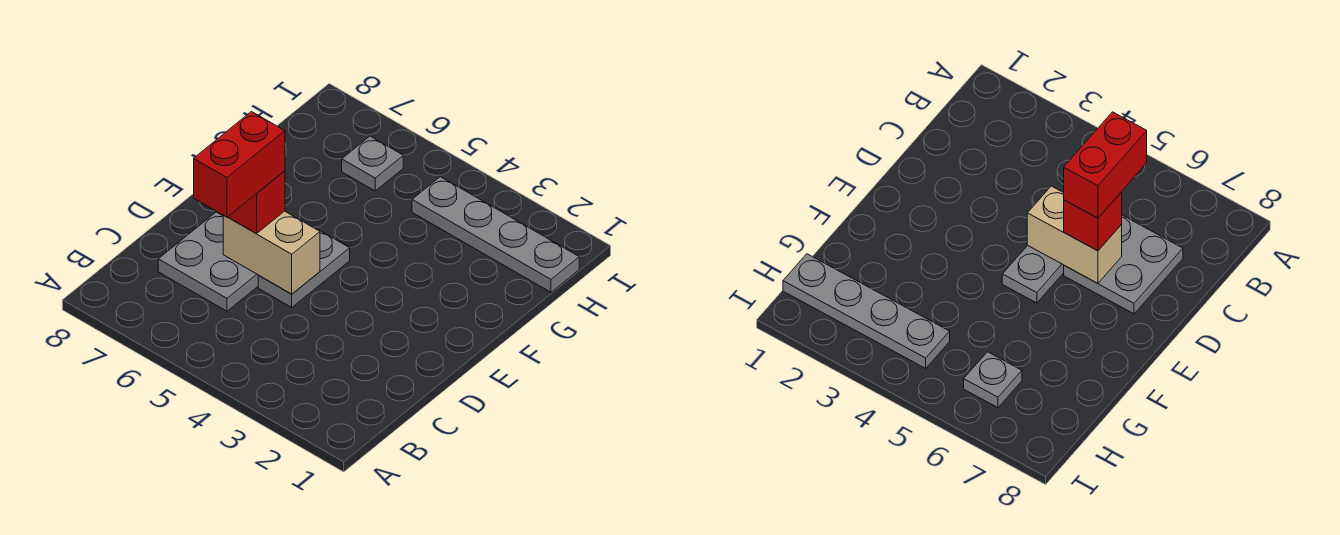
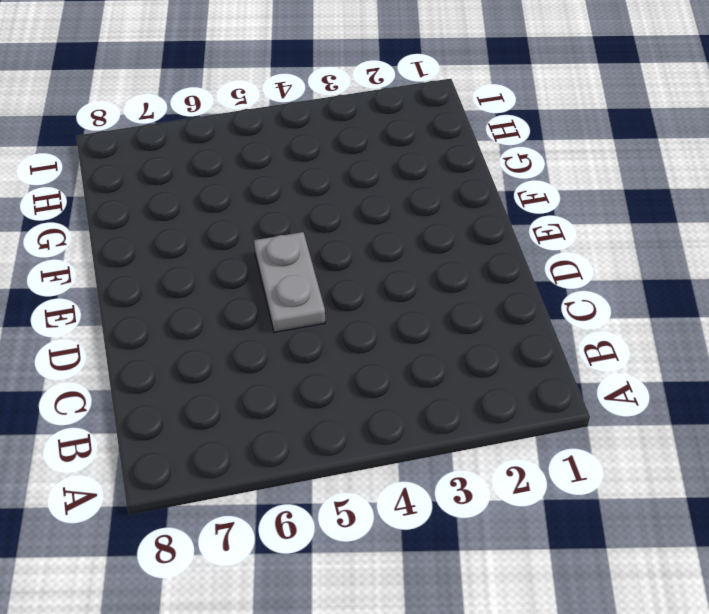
none -> grey 2x2 plate [158,212,259,311]
none -> grey 1x4 plate [412,177,579,292]

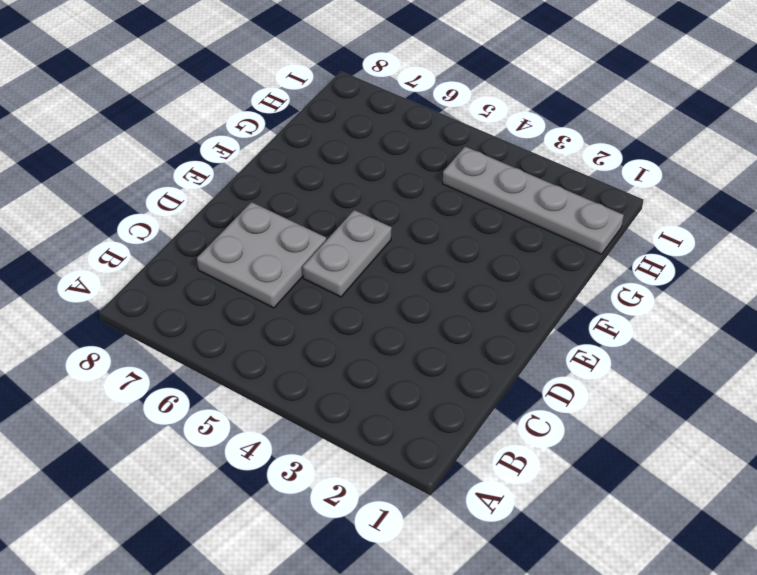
none -> grey 1x1 plate [342,136,403,191]
none -> tan 1x2 brick [223,211,320,294]

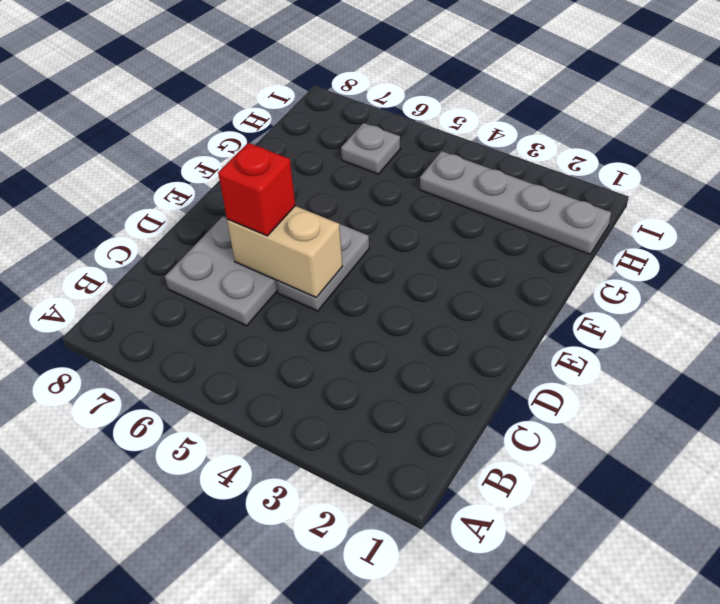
none -> red 1x2 brick [194,112,285,217]

